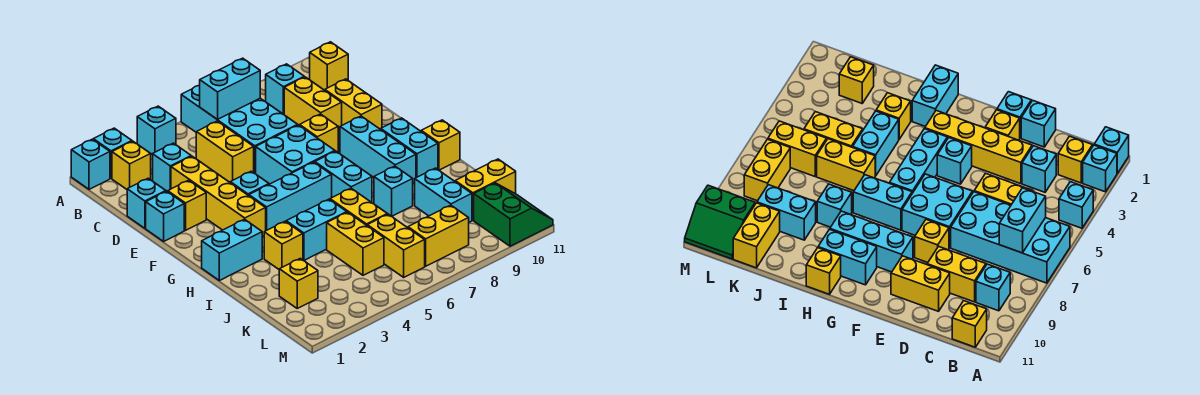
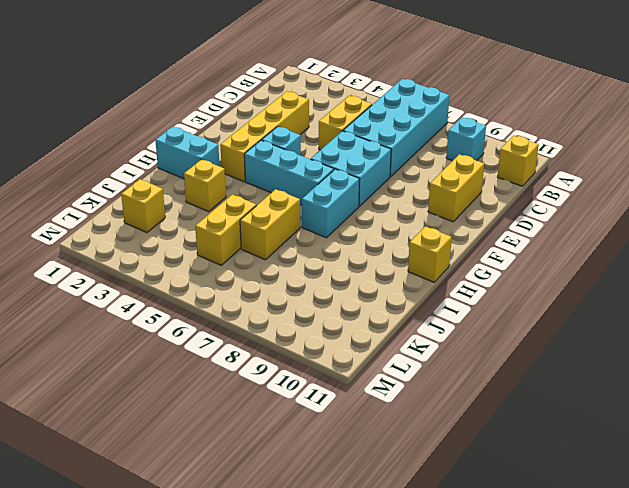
none -> cyan 1x1 brick [71,139,110,189]
none -> cyan 1x1 brick [93,128,132,178]
none -> cyan 1x1 brick [137,106,176,155]
none -> yellow 1x1 brick [112,141,151,189]

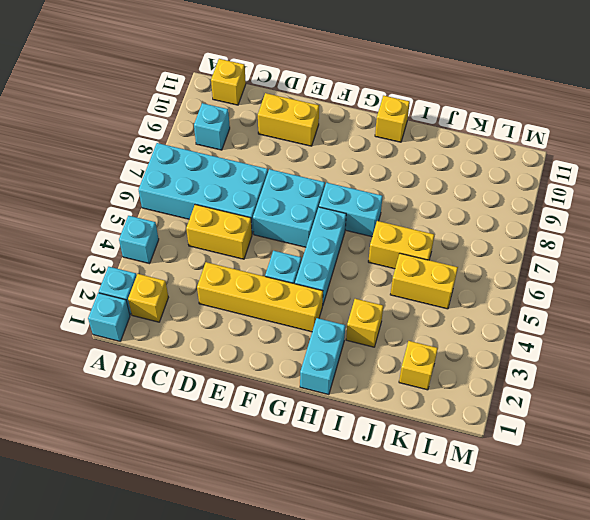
none -> cyan 1x1 brick [153,143,191,192]
none -> yellow 1x2 brick [284,77,342,131]
none -> cyan 1x1 brick [127,178,166,228]
none -> cyan 1x1 brick [146,191,184,241]

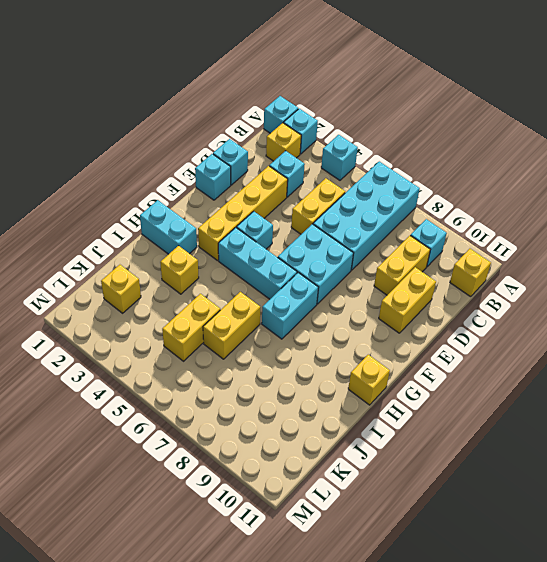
none -> yellow 1x1 brick [168,180,206,230]
none -> yellow 1x1 brick [300,114,338,152]
none -> cyan 1x3 brick [340,116,416,183]
none -> cyan 1x2 brick [381,118,438,178]

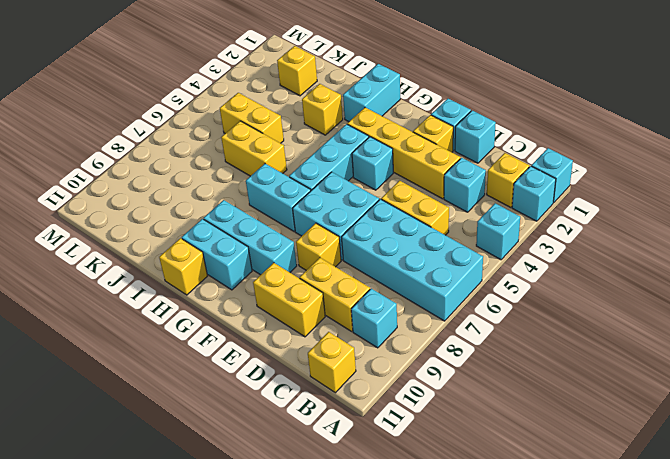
none -> cyan 1x2 brick [286,199,347,260]
none -> cyan 1x1 brick [374,166,413,216]
none -> cyan 1x2 brick [415,168,472,222]
none -> yellow 1x2 brick [367,214,425,277]

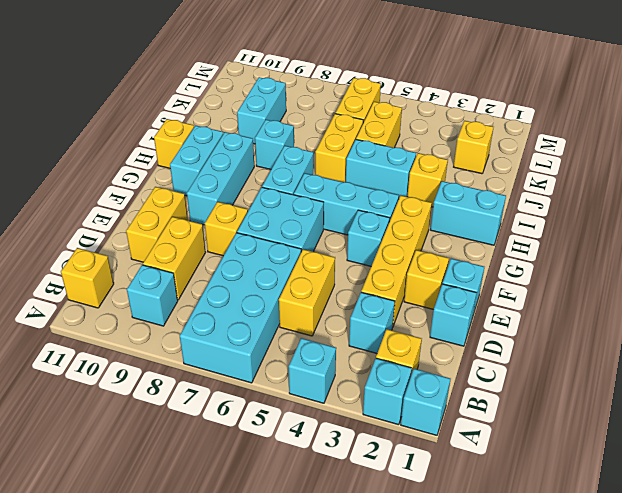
none -> yellow 1x2 brick [455,159,516,220]
none -> yellow 1x2 brick [408,205,469,266]
none -> green 2x2 slope [474,183,553,246]
none -> cyan 1x2 brick [200,58,260,119]

